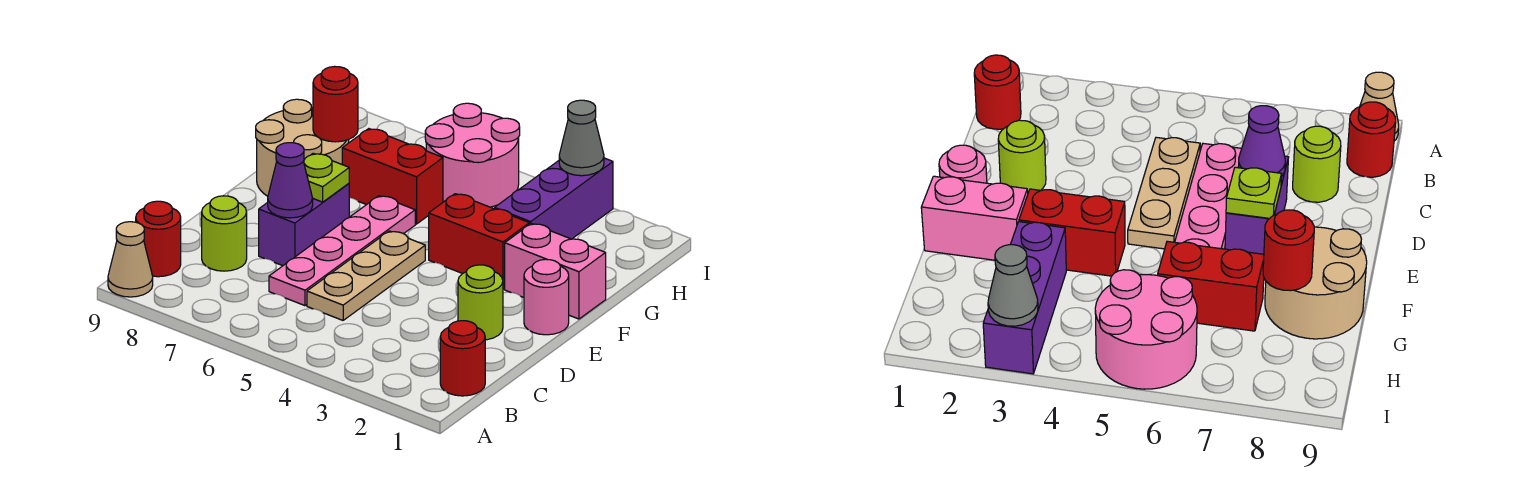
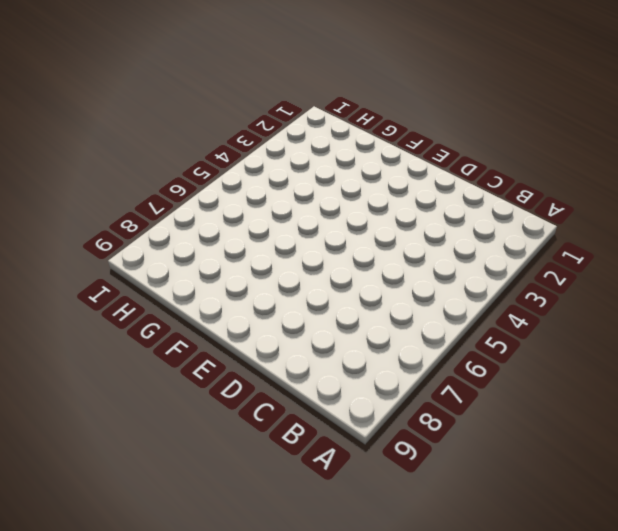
none -> tan 1x1 cone [108,222,153,297]
none -> red 1x1 round brick [440,321,485,396]
none -> red 1x1 round brick [136,201,181,277]

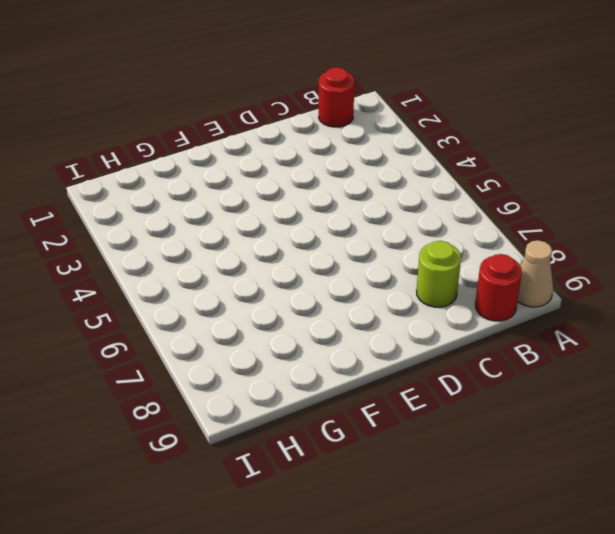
none -> tan 1x3 plate [307,231,425,320]
none -> pink 1x4 plate [269,196,415,306]
none -> lime 1x1 round brick [458,265,503,340]

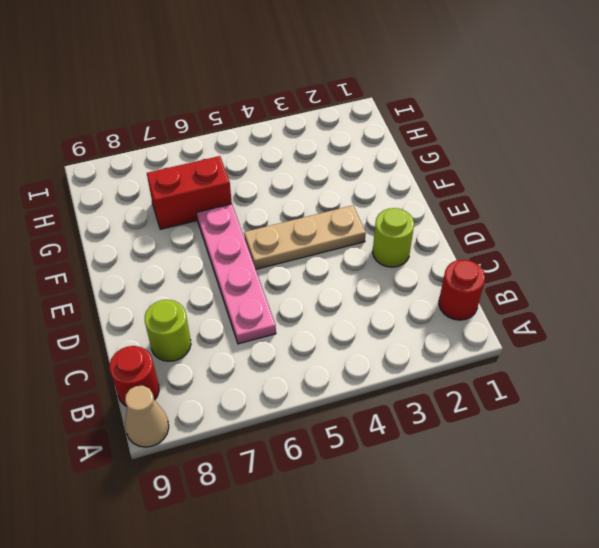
tan 1x3 plate [244,205,366,269] -> tan 1x3 plate turned to [307,231,425,320]
none -> purple 1x2 brick [259,183,349,266]
none -> pink 1x1 round brick [524,259,569,335]
none -> pink 1x2 brick [505,223,606,319]

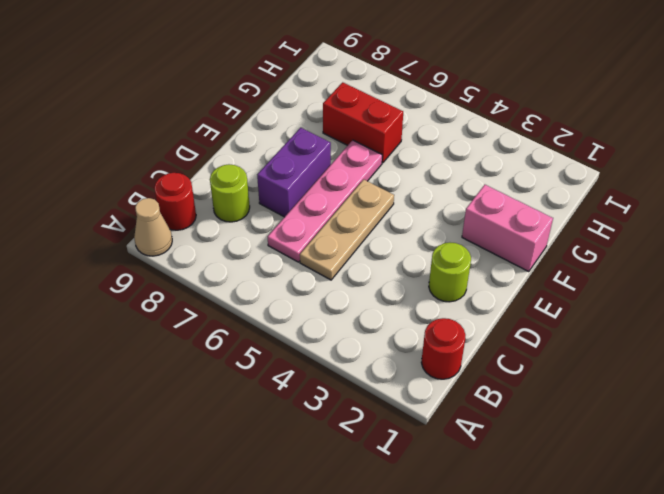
none -> pink 1x1 round brick [524,259,569,335]
none -> red 1x2 brick [429,194,529,289]
none -> tan 2x2 round brick [256,99,349,196]

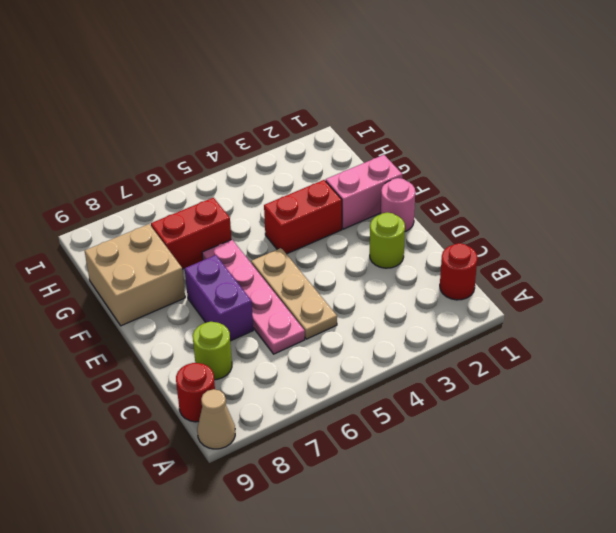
tan 2x2 brick [85,224,185,326] -> tan 2x2 round brick [256,99,349,196]
none -> purple 1x3 brick [495,158,613,239]
none -> pink 2x2 round brick [425,103,520,207]
none -> purple 1x1 cone [268,143,313,218]

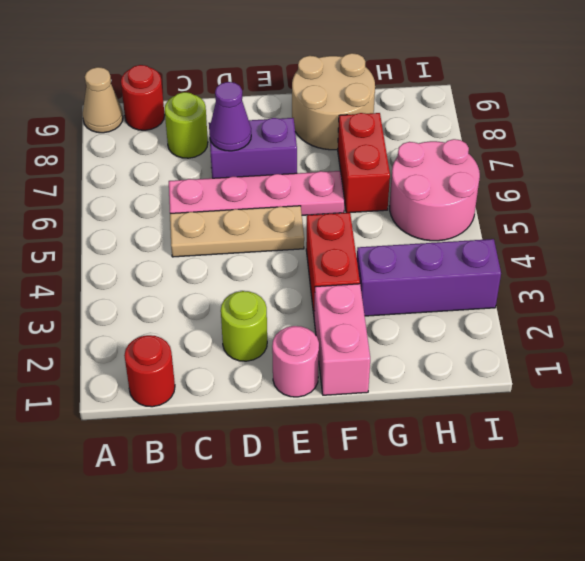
none -> lime 1x1 plate [304,153,349,202]
none -> red 1x1 round brick [313,66,358,142]
none -> grey 1x1 cone [559,100,604,176]

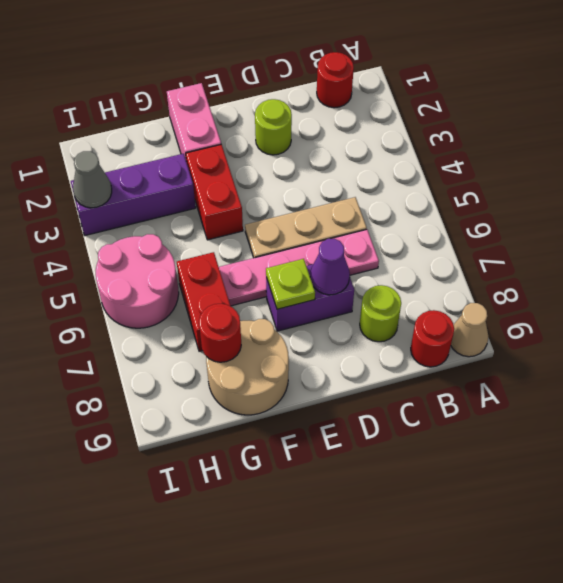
none -> pink 1x1 round brick [524,259,569,335]

